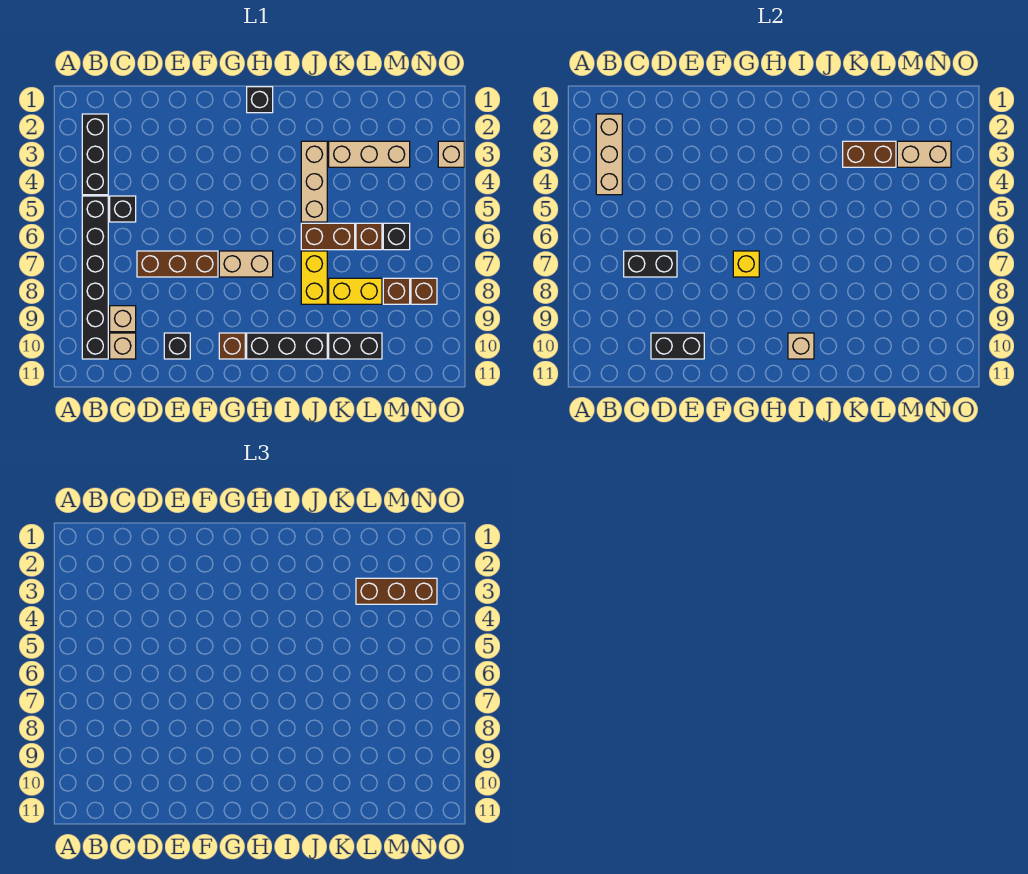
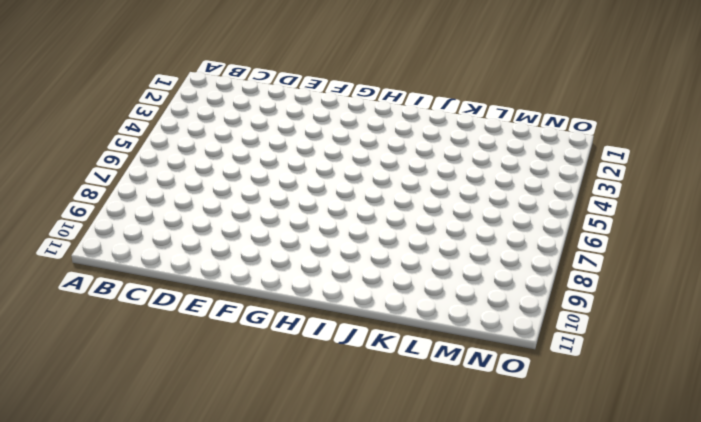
none -> black 1x3 brick [82,114,108,195]
none -> black 1x6 brick [82,196,108,359]
none -> black 1x1 brick [110,196,136,222]
none -> tan 1x1 brick [110,306,136,332]

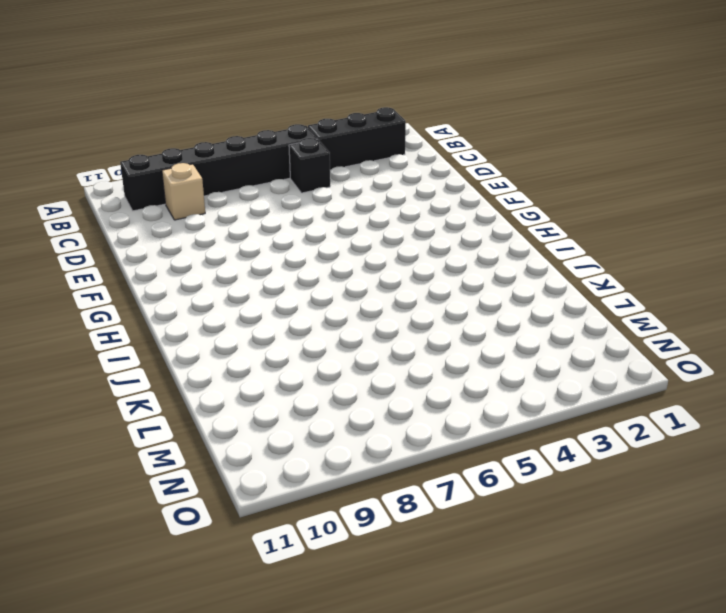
none -> tan 1x1 brick [110,333,136,359]
none -> brown 1x3 brick [137,251,218,277]
none -> black 1x1 brick [164,333,190,359]
none -> tan 1x2 brick [219,251,273,277]

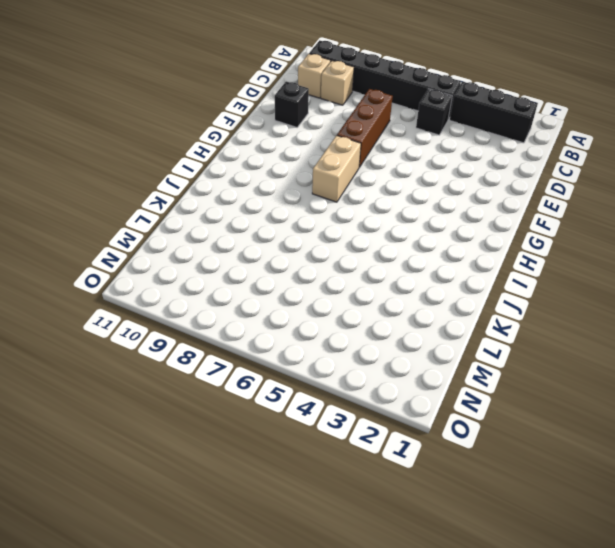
none -> brown 1x1 brick [219,333,245,359]
none -> black 1x1 brick [247,87,273,113]
none -> black 1x3 brick [247,333,327,359]
none -> tan 1x3 brick [301,141,327,222]

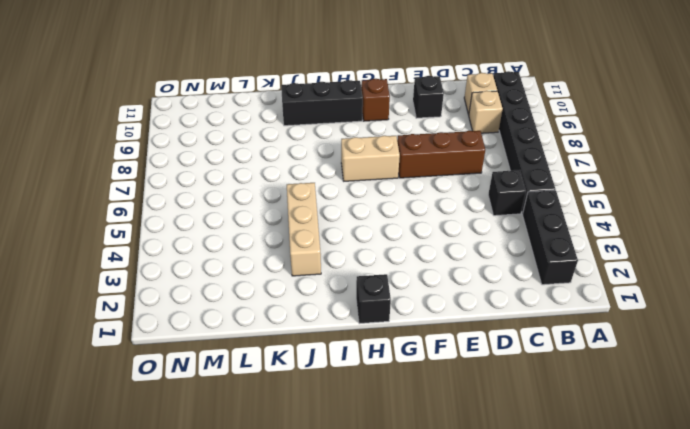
none -> brown 1x2 brick [301,223,355,250]
none -> yellow 1x2 brick [301,251,327,304]
none -> tan 1x3 brick [329,141,410,167]
none -> yellow 1x2 brick [329,278,382,304]

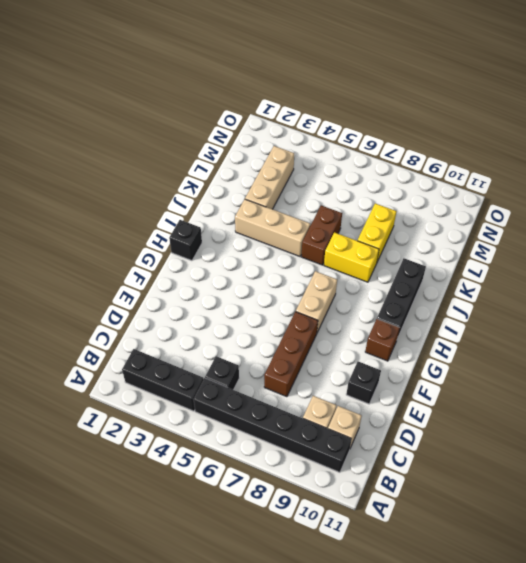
none -> black 1x2 brick [329,333,382,359]
none -> brown 1x1 brick [356,223,382,250]
none -> black 1x1 brick [383,223,410,250]
none -> brown 1x1 brick [383,278,410,304]

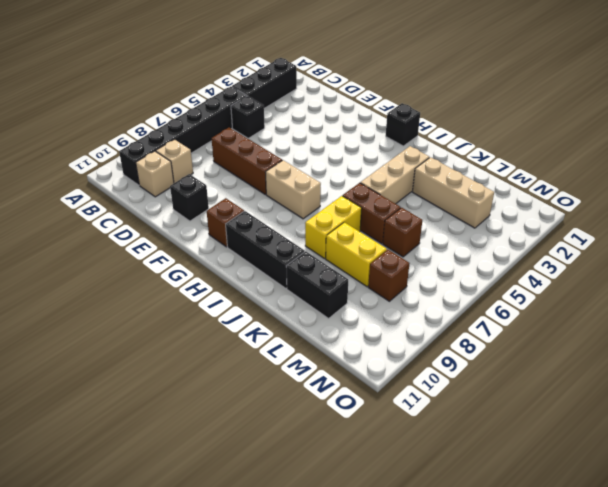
none -> black 1x1 brick [383,223,410,250]
none -> brown 1x1 brick [411,278,437,304]
none -> tan 1x1 brick [438,141,464,167]
none -> tan 1x3 brick [596,114,622,195]

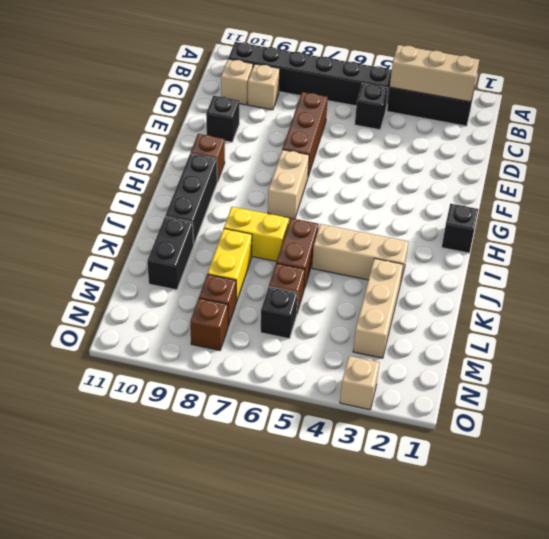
none -> black 1x2 brick [624,251,677,277]
none -> black 1x2 brick [651,333,704,359]
none -> yellow 1x1 brick [733,251,759,277]
none -> tan 1x1 brick [788,333,814,359]

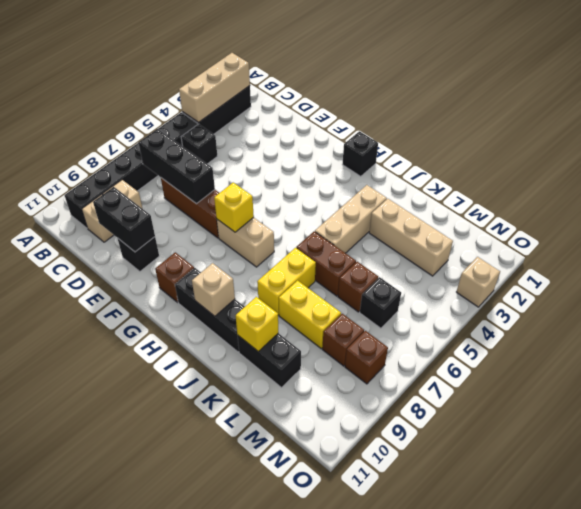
black 1x3 brick [138,129,215,204] -> black 1x2 brick [624,251,677,277]
yellow 1x1 brick [236,297,278,352] -> none
none -> brown 1x2 brick [843,141,896,167]
none -> tan 1x2 brick [897,141,951,167]
none -> brown 1x3 brick [356,578,437,604]

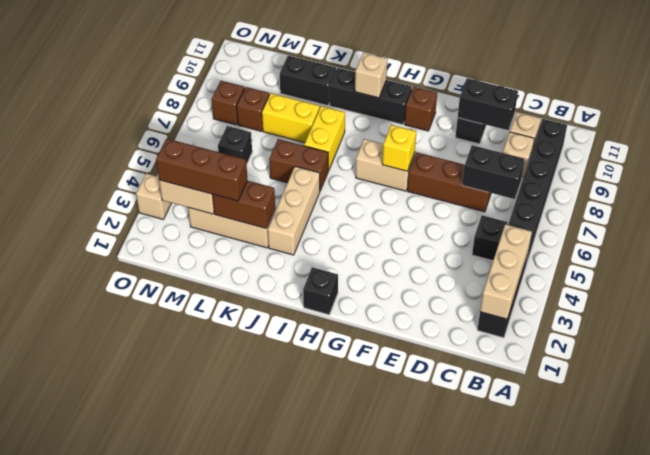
none -> brown 1x1 brick [356,223,382,250]

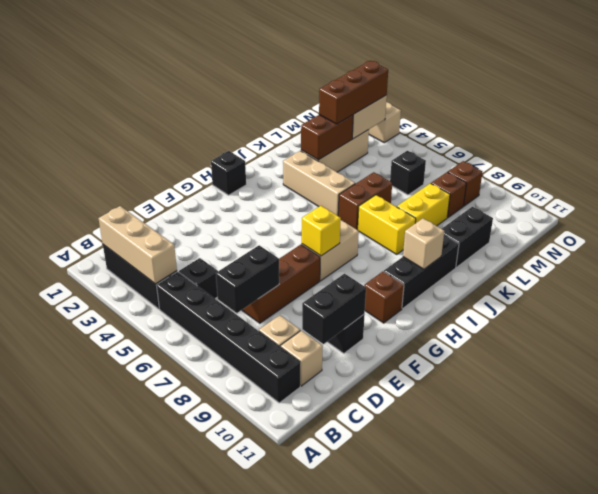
none -> brown 1x1 brick [356,223,382,250]

